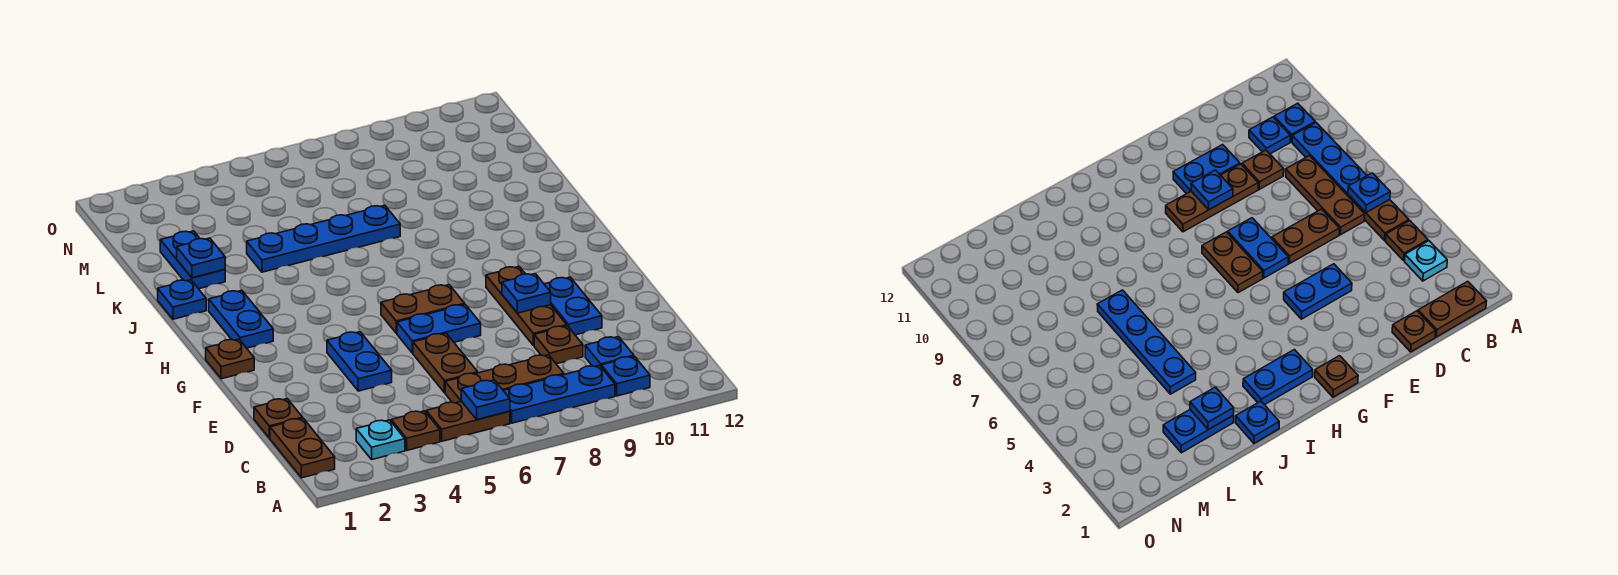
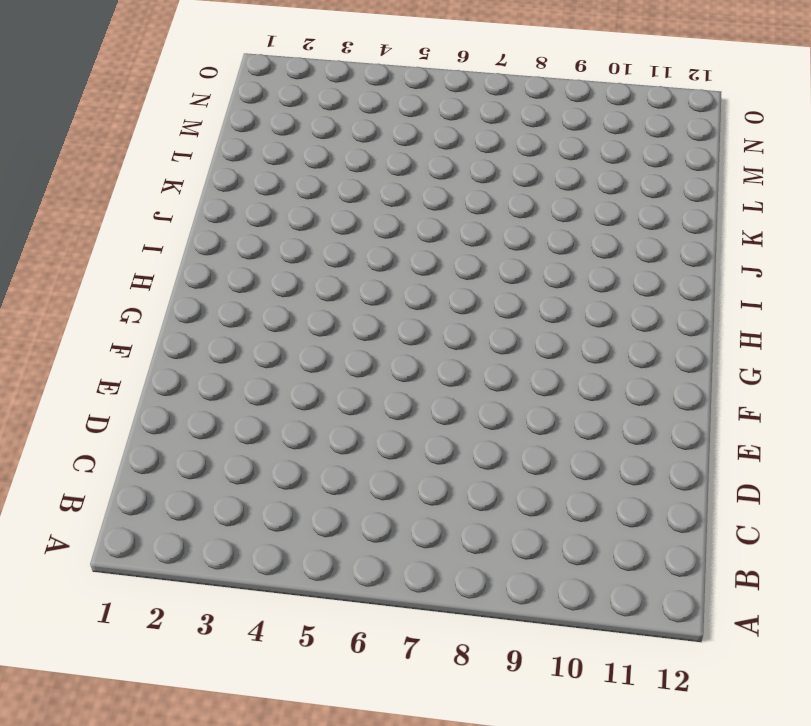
none -> brown 1x2 plate [270,418,335,478]
none -> cyan 1x1 plate [356,420,405,459]
none -> brown 1x1 plate [391,411,440,450]

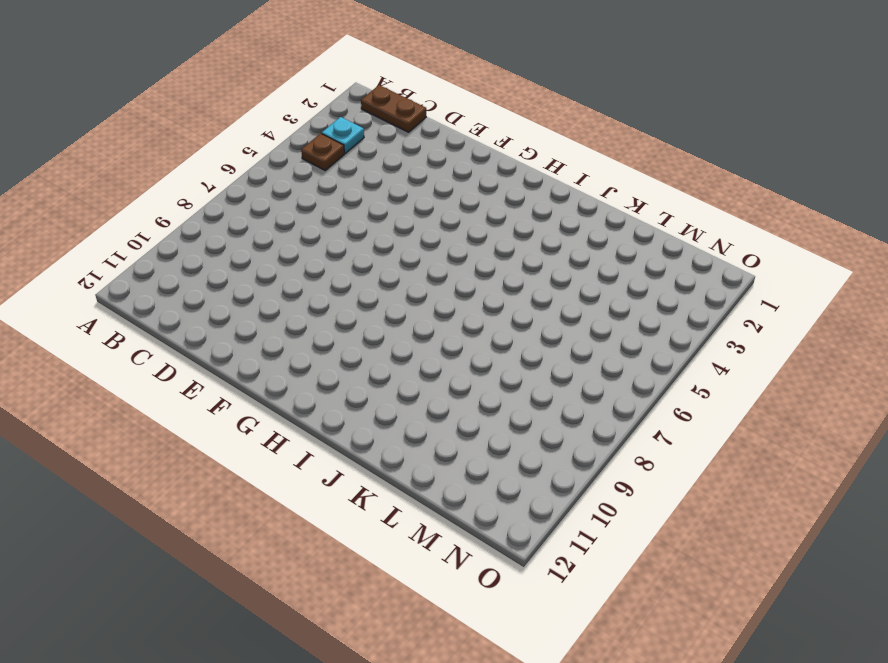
none -> brown 1x2 plate [426,401,510,441]
none -> blue 1x3 plate [503,366,615,423]
none -> blue 1x1 plate [601,356,650,396]

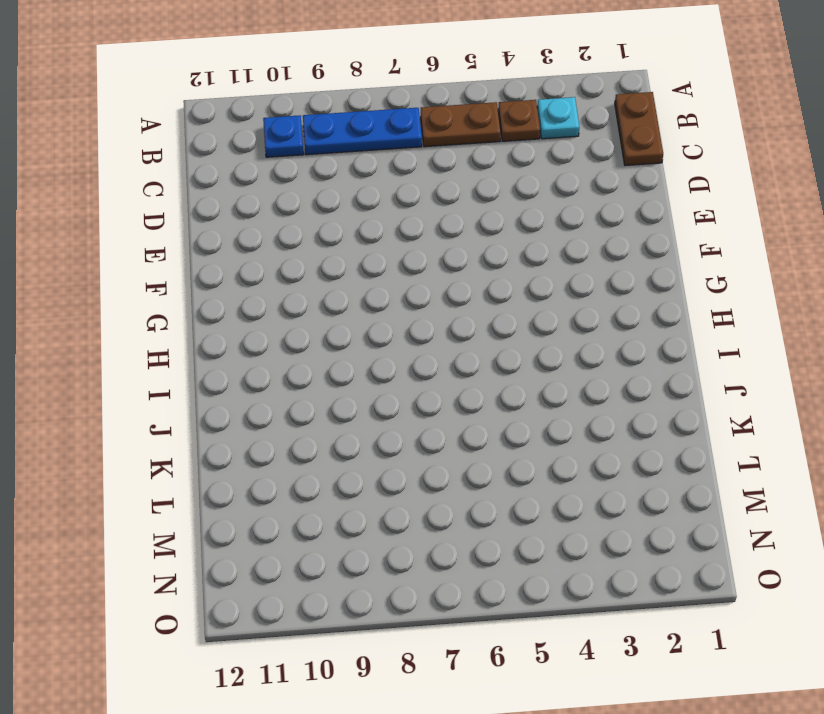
none -> brown 1x3 plate [445,355,564,403]
none -> blue 1x1 plate [585,337,634,367]
none -> brown 1x1 plate [254,399,303,438]

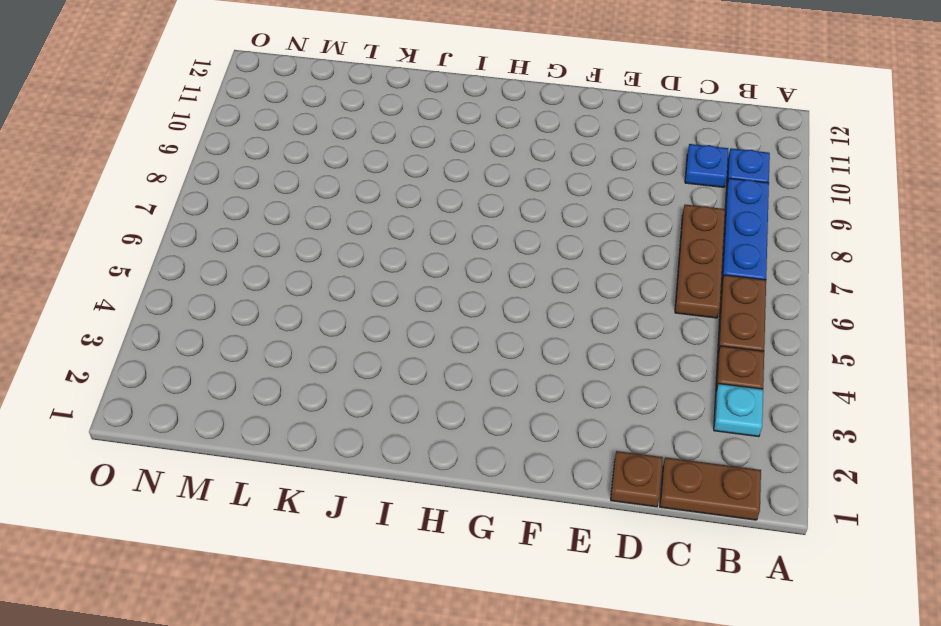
none -> brown 1x2 plate [413,333,478,393]
none -> brown 1x1 plate [534,326,583,364]
none -> blue 1x2 plate [327,332,392,391]

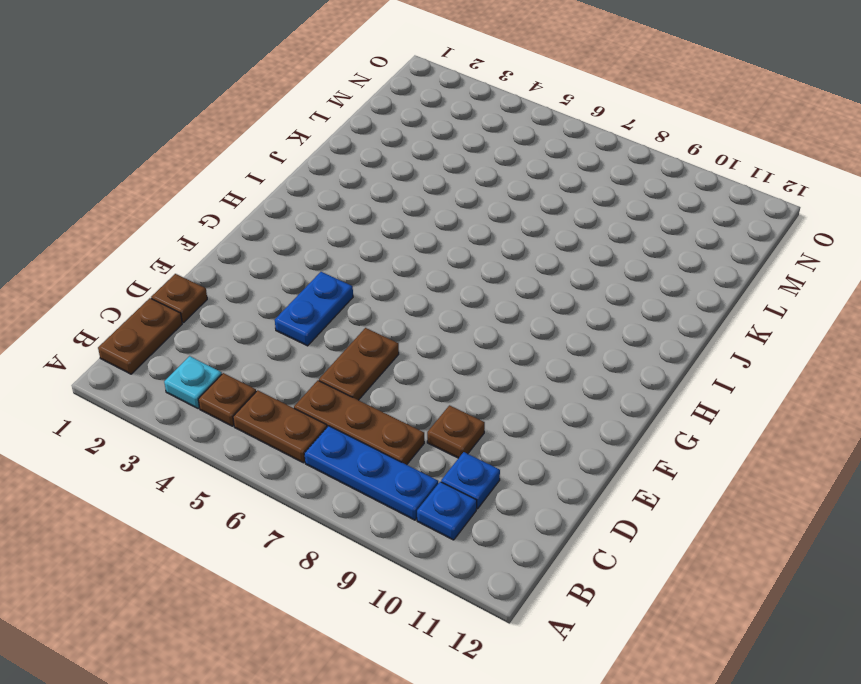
none -> brown 1x3 plate [486,267,567,346]
none -> blue 1x2 plate [544,277,602,335]
none -> blue 1x2 plate [397,305,481,353]

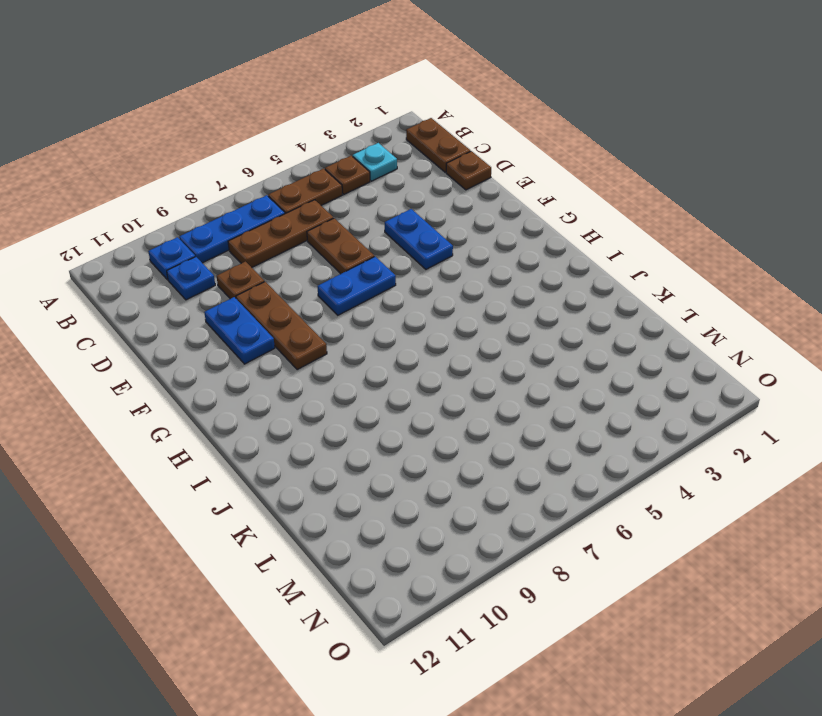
none -> brown 1x1 plate [206,339,254,379]
none -> brown 1x2 plate [381,285,465,333]
none -> blue 1x2 plate [209,290,273,348]

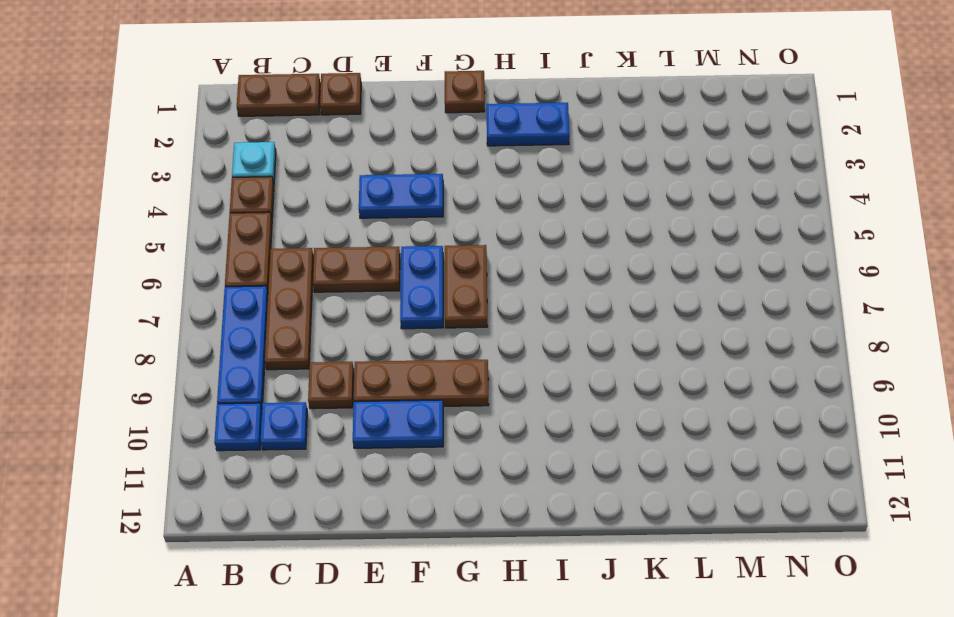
none -> blue 1x1 plate [158,280,206,319]
none -> blue 1x2 plate [160,231,225,289]
none -> blue 1x4 plate [247,205,400,272]

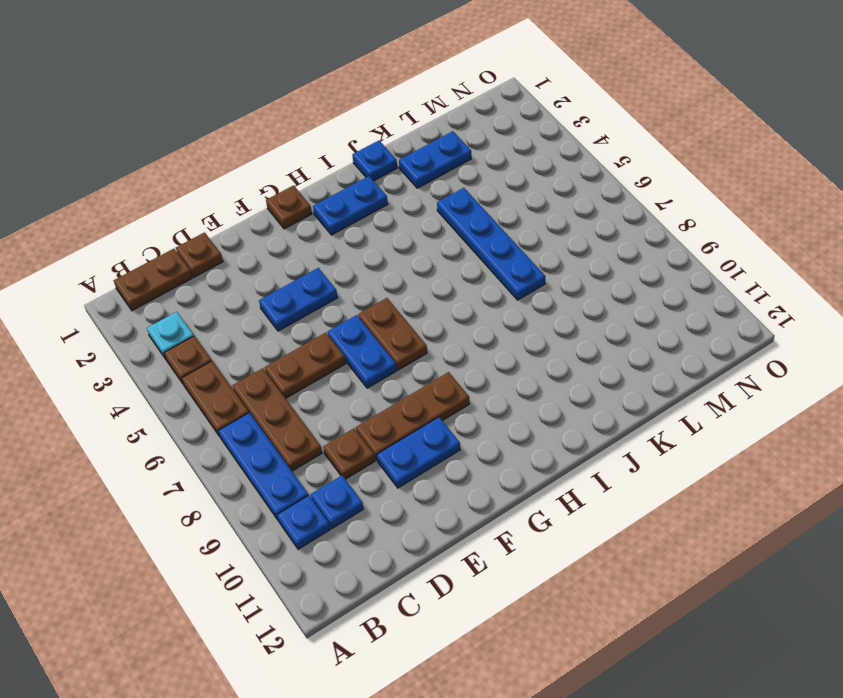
none -> blue 1x1 plate [461,380,510,420]
none -> blue 1x1 plate [502,274,551,313]
none -> blue 1x1 plate [177,238,225,278]

